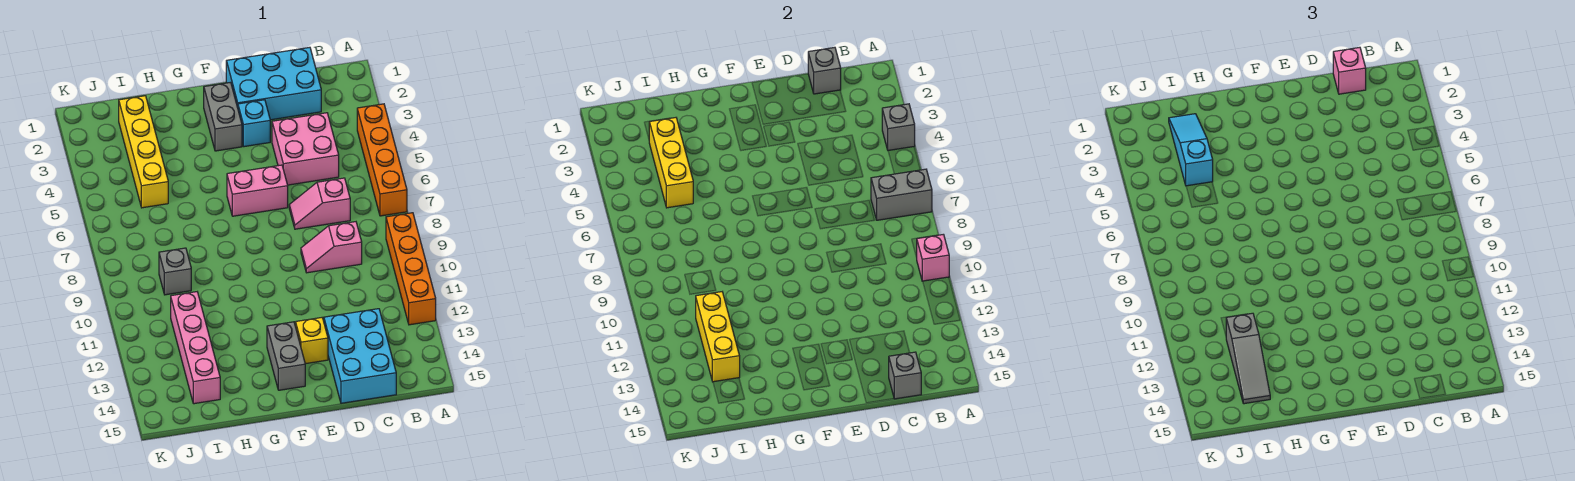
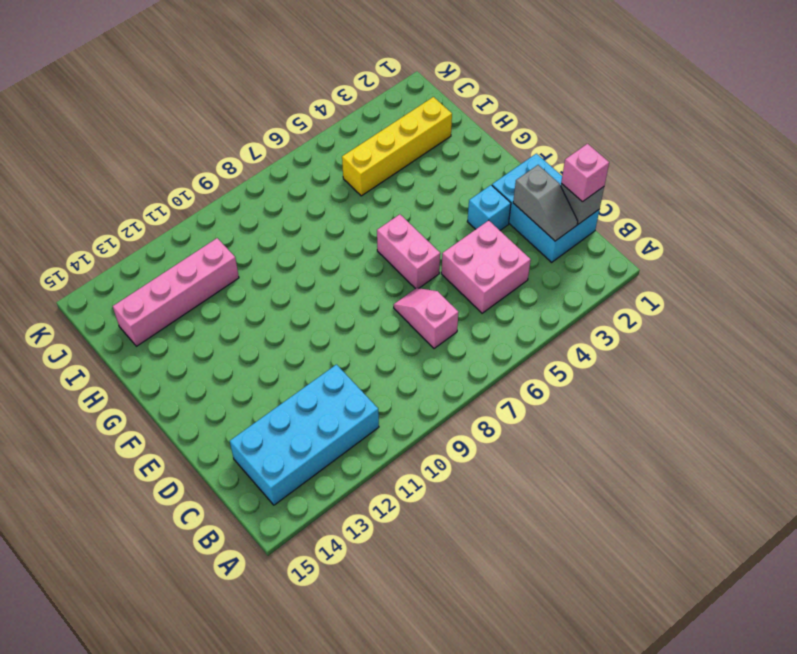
cyan 2x4 brick [230,365,379,505] -> cyan 2x3 brick [324,309,396,403]
grey 1x2 slope [513,165,578,241] -> none
none -> orange 1x4 brick [357,104,407,216]
none -> orange 1x4 brick [386,213,436,325]
none -> pink 1x2 slope [301,222,362,273]

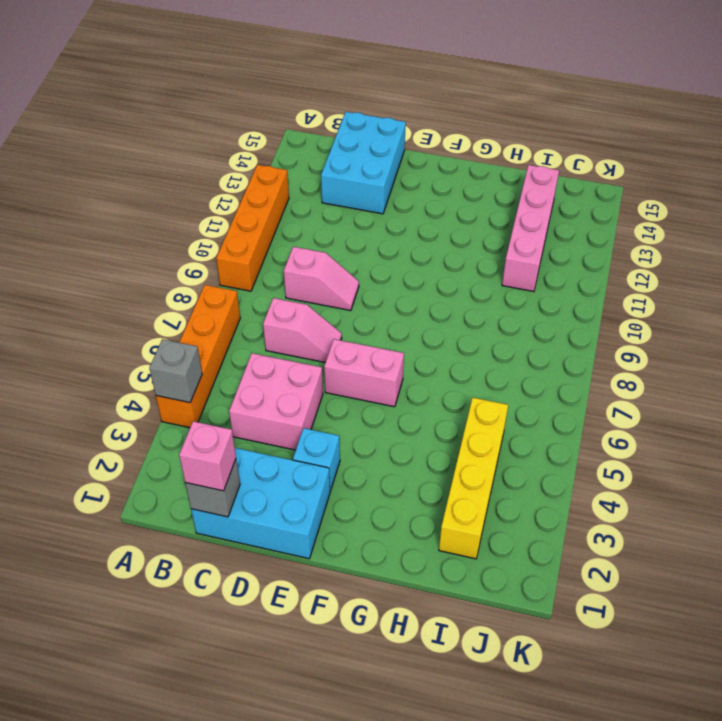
none -> yellow 1x1 brick [296,318,328,364]
none -> grey 1x2 brick [204,82,242,151]
none -> grey 1x2 brick [267,322,305,390]

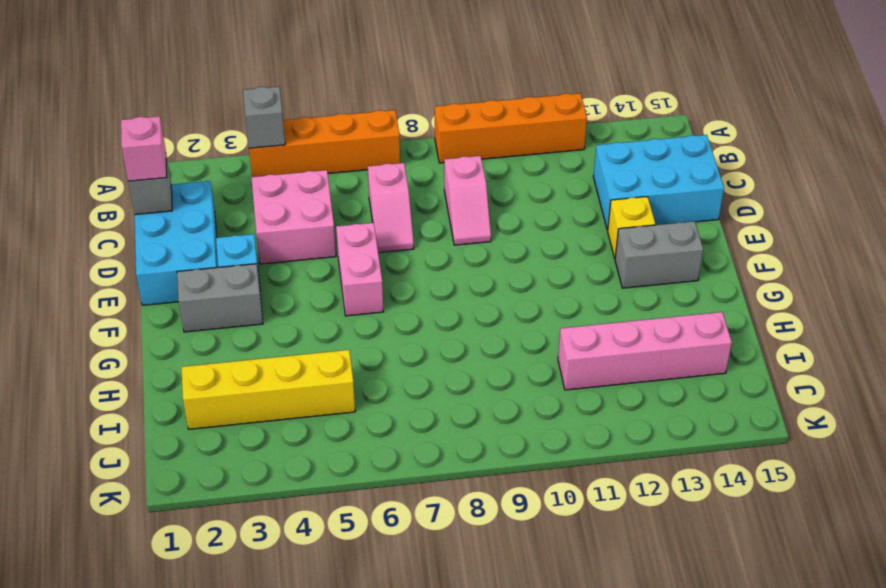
none -> grey 1x1 brick [159,248,191,295]
none -> grey 1x2 brick [871,169,932,220]
none -> pink 1x1 brick [916,234,949,281]

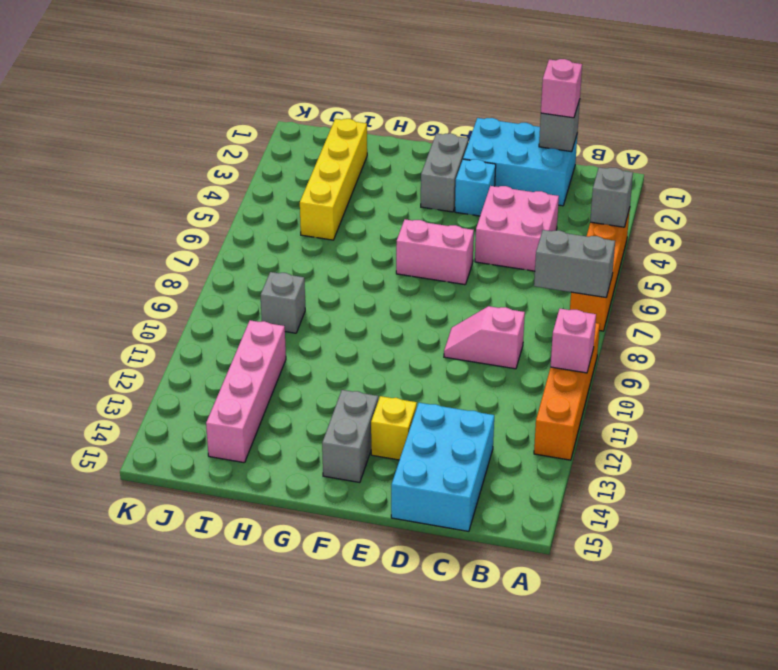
none -> pink 1x2 slope [289,178,350,229]
none -> grey 1x1 brick [889,352,921,399]
none -> yellow 1x3 brick [649,118,693,208]

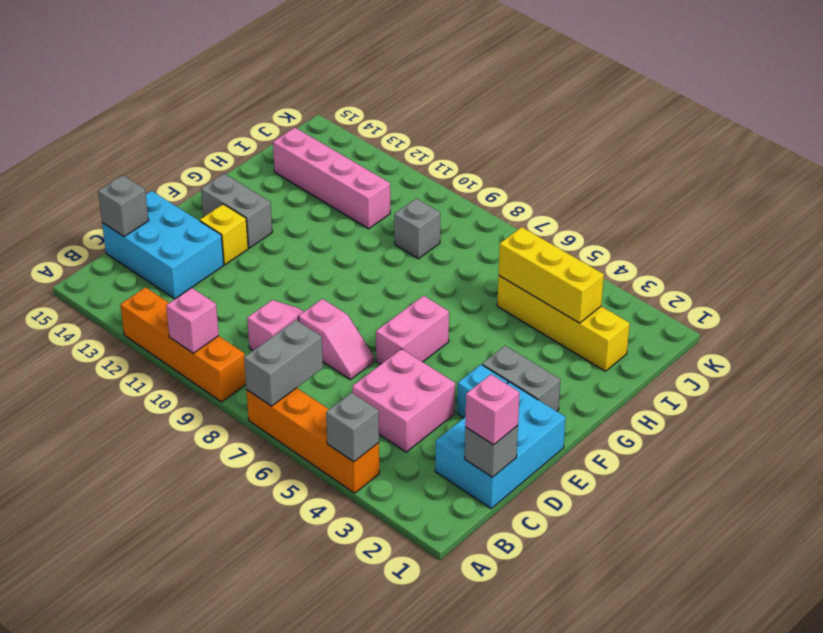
pink 1x2 slope [299,299,374,380] -> pink 1x2 slope turned to [289,178,350,229]
none -> yellow 1x3 brick [696,292,740,382]
none -> cyan 1x3 slope [1169,114,1213,186]
none -> grey 1x3 slope [1226,313,1270,404]

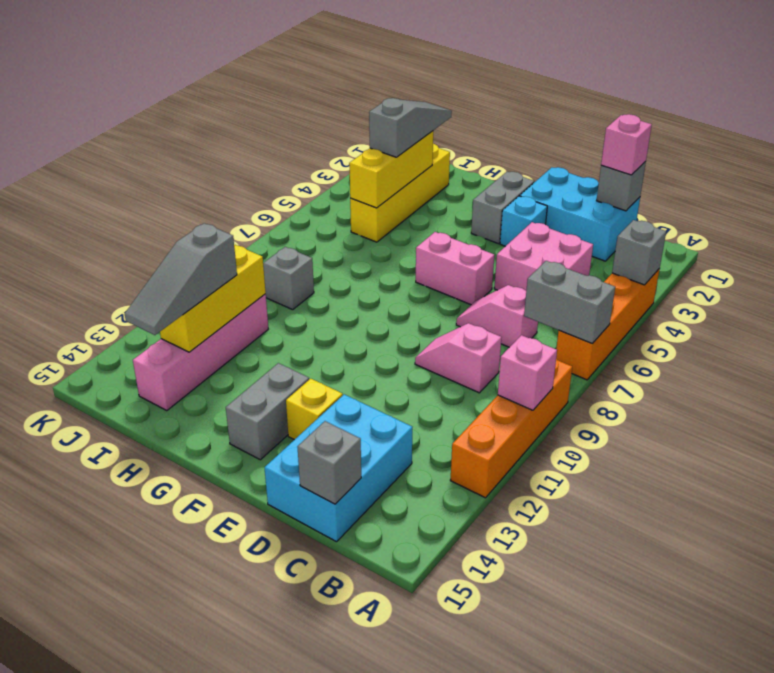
grey 1x3 slope [369,98,452,157] -> cyan 1x3 slope [1169,114,1213,186]

